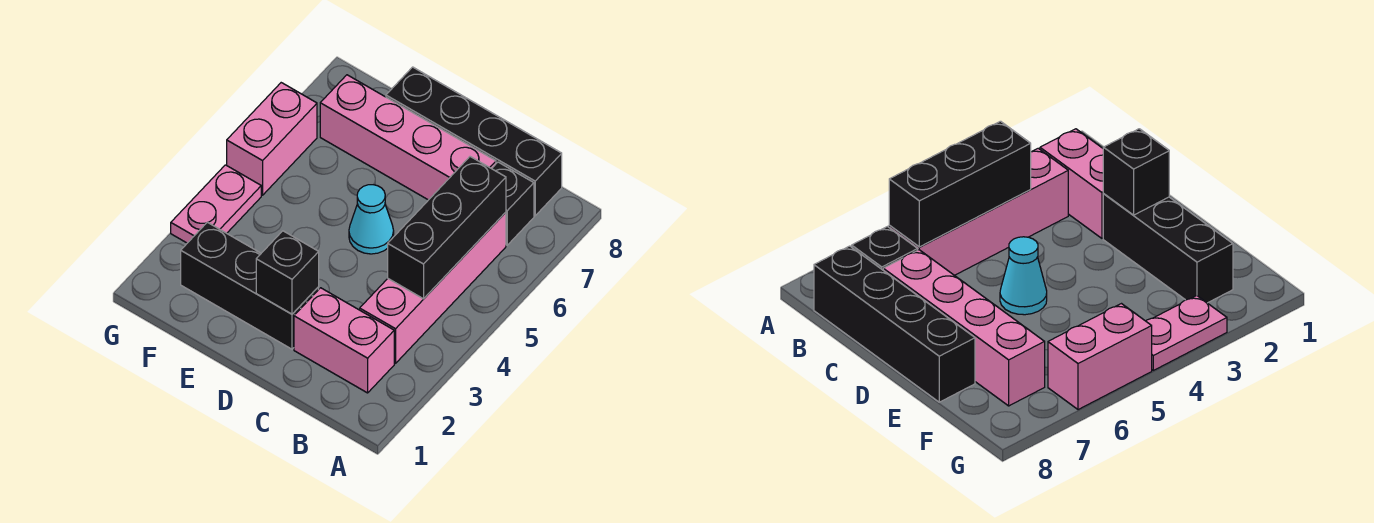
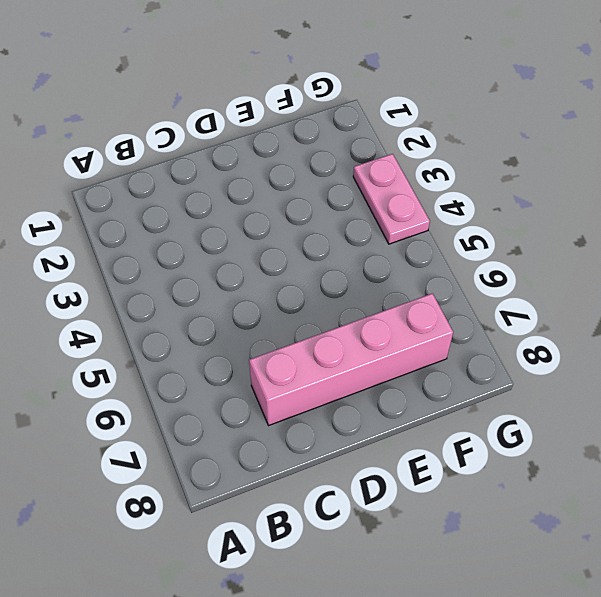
none -> pink 1x2 brick [294,288,394,393]
none -> pink 1x4 brick [360,212,506,363]

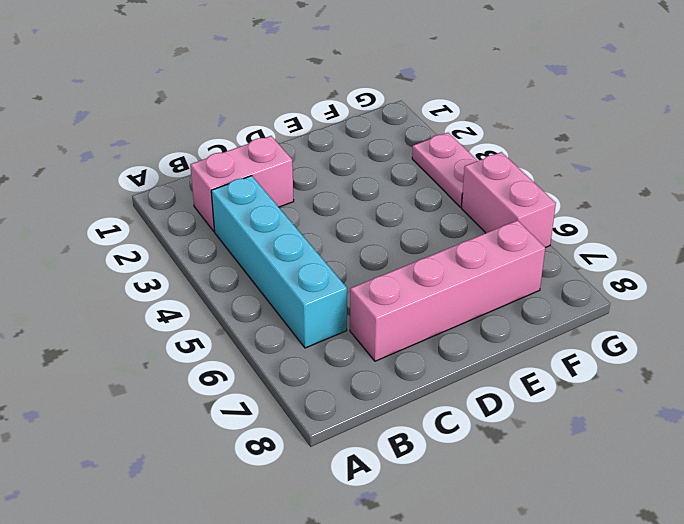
cyan 1x4 brick [211,176,347,348] -> pink 1x4 brick [360,212,506,363]
none -> black 1x1 brick [492,162,534,245]
none -> black 1x4 brick [386,67,562,216]

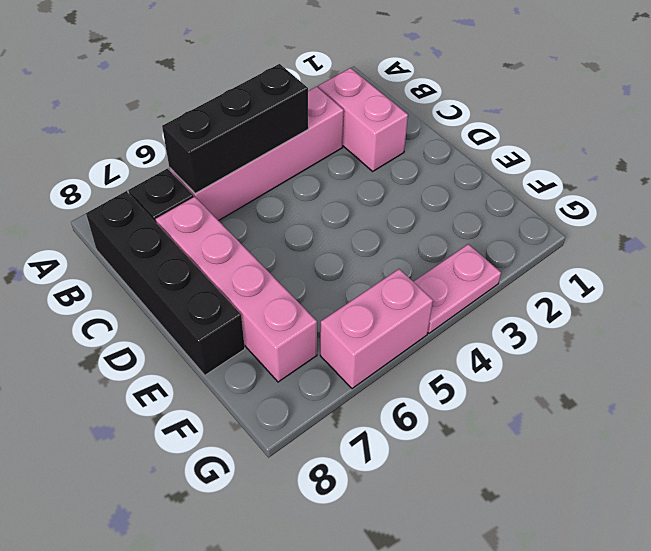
none -> black 1x3 brick [181,222,319,349]
none -> cyan 1x1 cone [349,185,394,254]

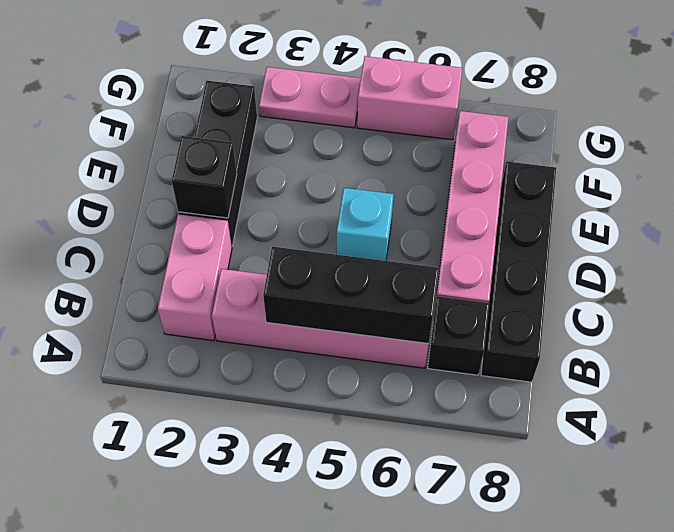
cyan 1x1 brick [337,188,394,261] -> cyan 1x1 cone [349,185,394,254]

